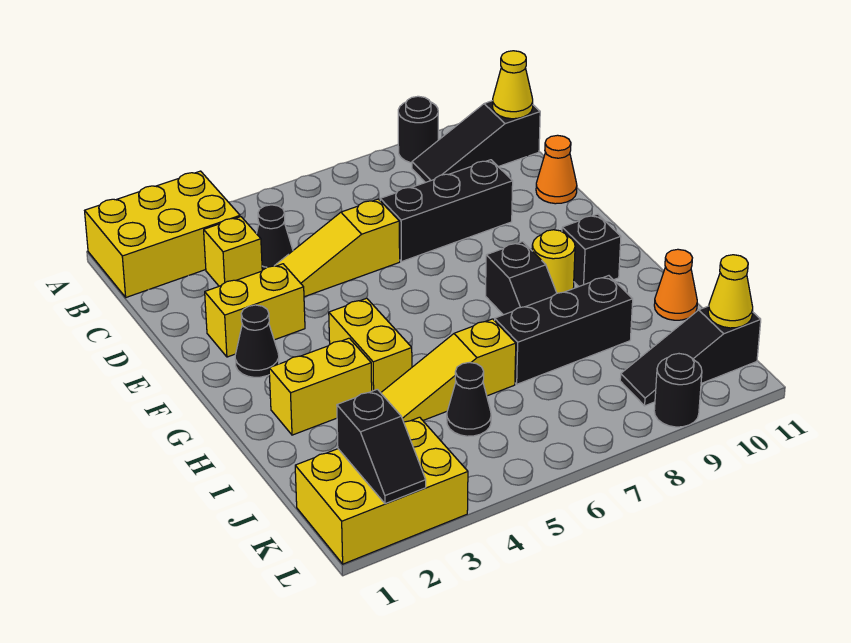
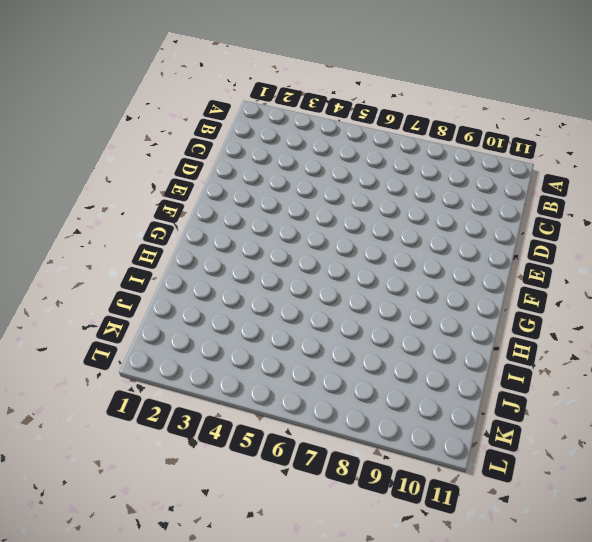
none -> yellow 2x3 brick [85,171,240,297]
none -> black 1x1 round brick [398,96,438,163]
none -> black 1x3 slope [412,101,540,183]

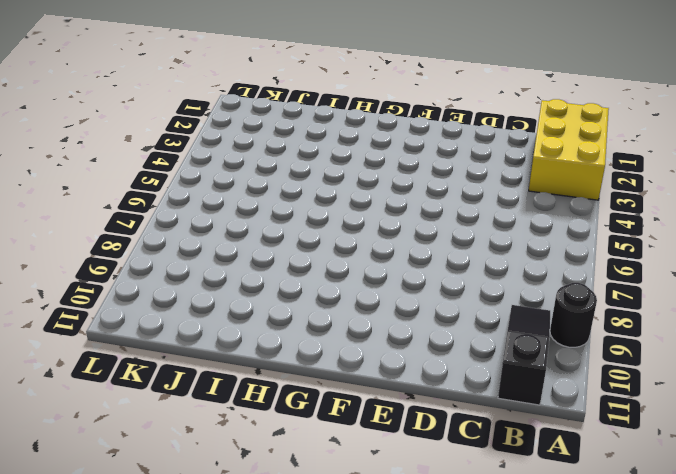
none -> yellow 1x1 brick [204,217,262,286]
none -> black 1x1 cone [257,205,293,270]
none -> yellow 1x3 slope [275,199,400,297]

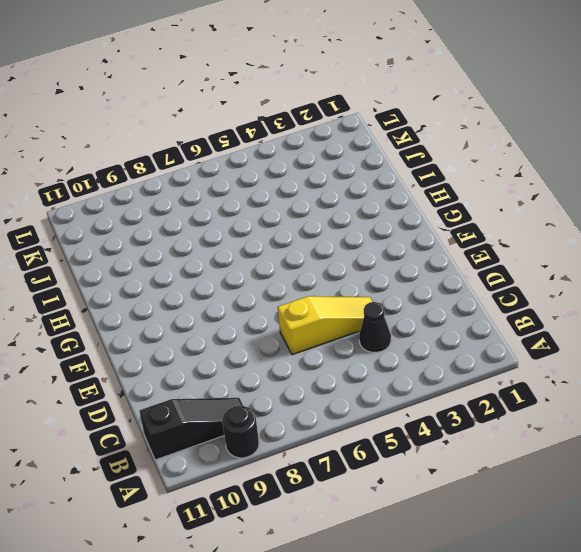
none -> yellow 2x3 brick [85,171,240,297]
none -> yellow 1x1 brick [204,217,262,286]
none -> black 1x3 brick [380,160,513,262]

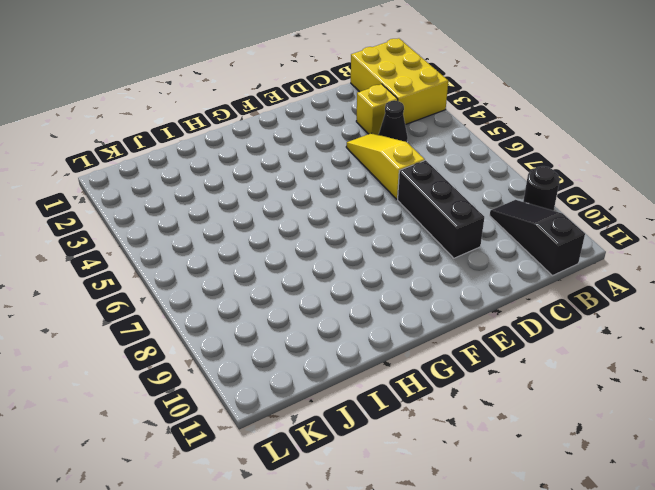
none -> orange 1x1 cone [536,135,577,204]
none -> yellow 1x2 brick [205,264,305,357]
none -> black 1x1 cone [235,305,279,377]

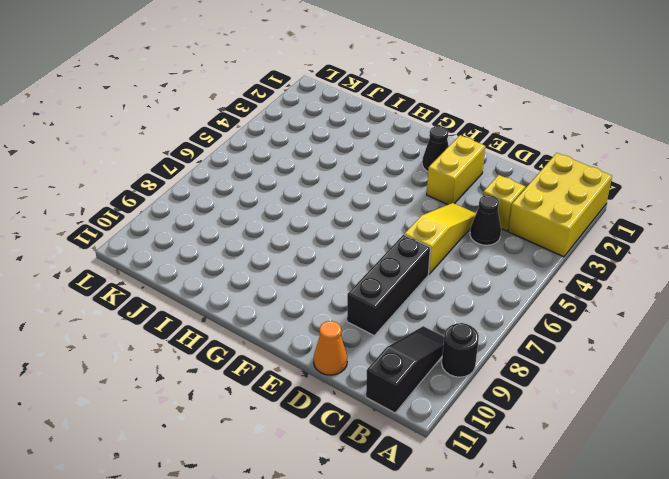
none -> yellow 1x2 brick [329,298,412,393]
none -> black 1x2 slope [486,242,557,315]
none -> yellow 1x1 round brick [532,230,575,293]

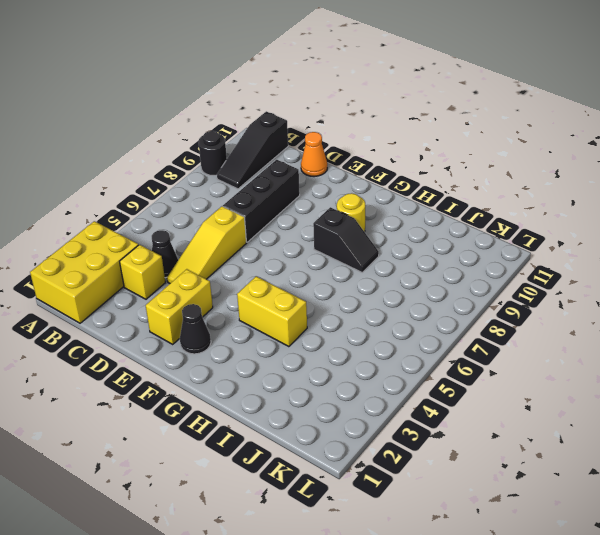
none -> black 1x1 brick [562,214,621,286]
none -> yellow 1x2 brick [269,338,372,435]
none -> yellow 1x3 slope [381,319,516,422]

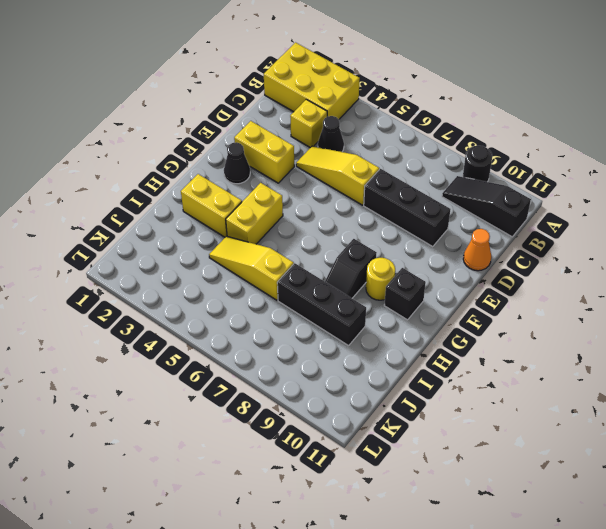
none -> orange 1x1 cone [654,249,697,320]
none -> black 1x1 cone [447,362,491,436]
none -> yellow 2x3 brick [295,417,468,564]

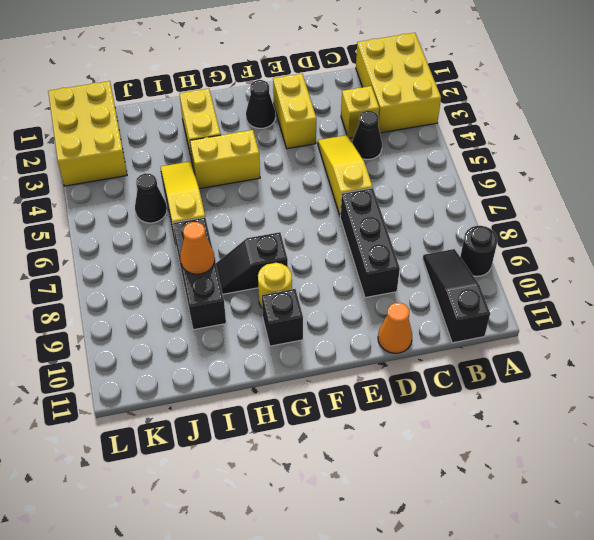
orange 1x1 cone [180,222,215,274] -> orange 1x1 cone moved to [654,249,697,320]
none -> black 1x3 slope [620,306,761,406]
none -> black 1x1 round brick [654,354,702,427]
none -> yellow 1x1 cone [493,51,533,119]

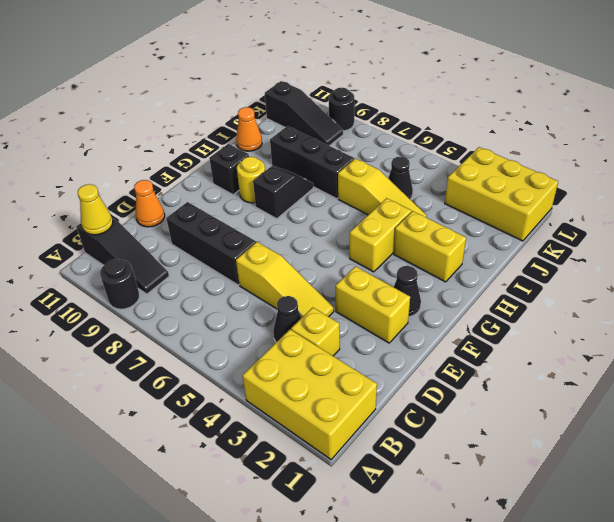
none -> black 1x2 slope [337,389,426,504]
none -> yellow 1x1 cone [708,255,753,328]

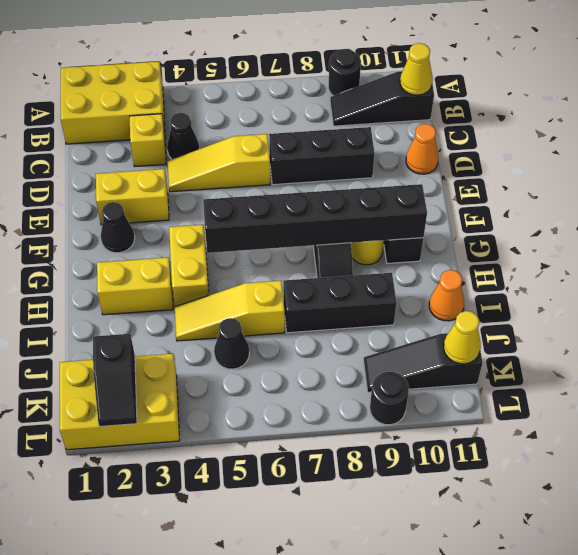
black 1x6 brick [203,184,427,253] -> none

